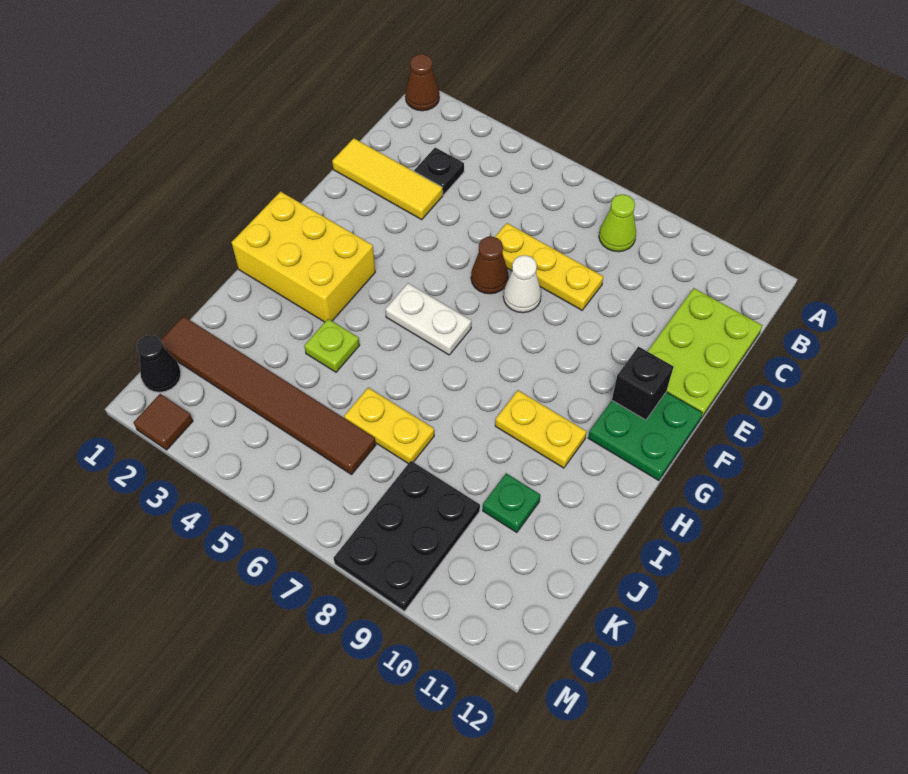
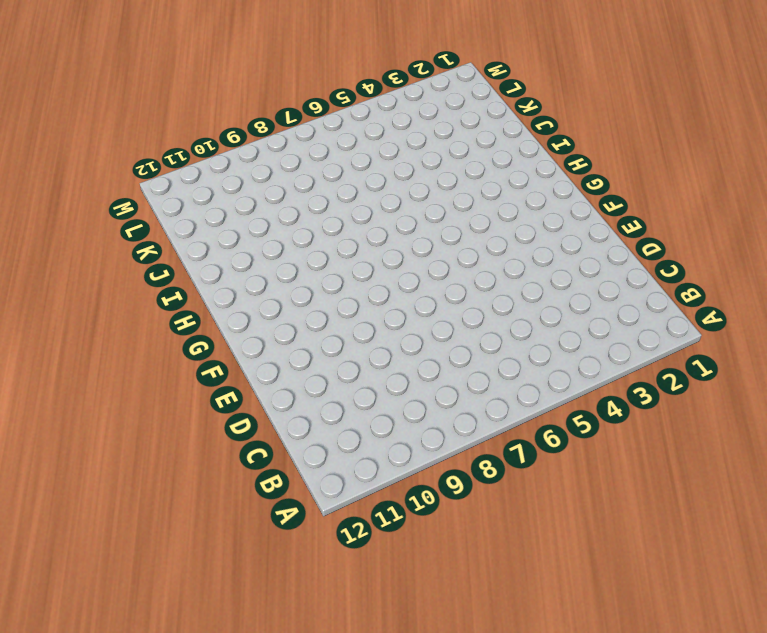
none -> brown 1x1 cone [405,54,439,111]
none -> lime 1x1 cone [599,194,636,252]
none -> black 1x1 plate [414,148,464,195]

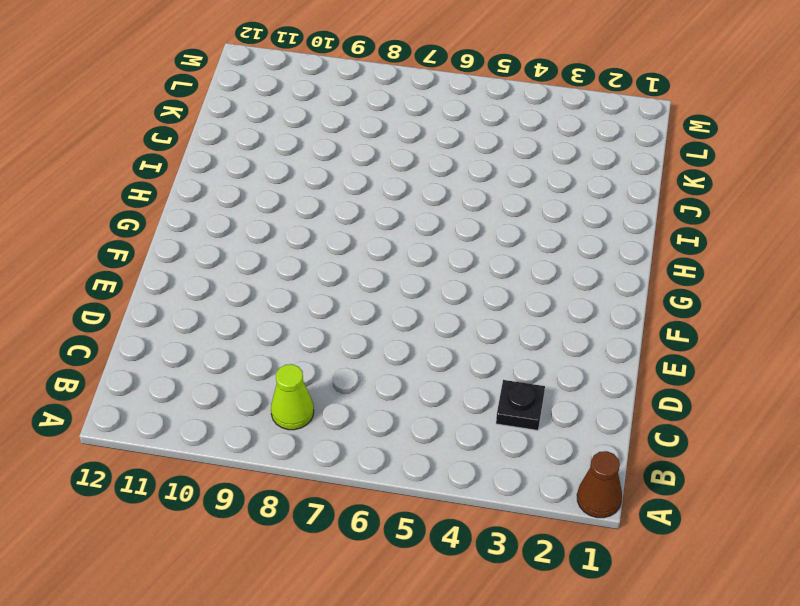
none -> lime 2x3 plate [648,288,762,418]
none -> yellow 1x3 tile [332,138,443,220]
none -> yellow 1x3 plate [495,223,603,310]

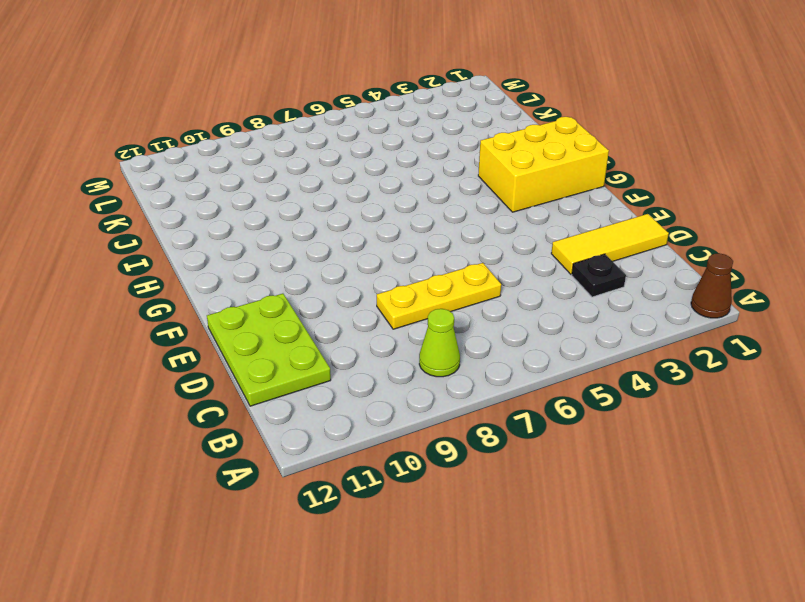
none -> brown 1x1 cone [471,236,508,294]
none -> white 1x1 cone [503,255,541,313]
none -> green 2x2 plate [588,392,702,481]

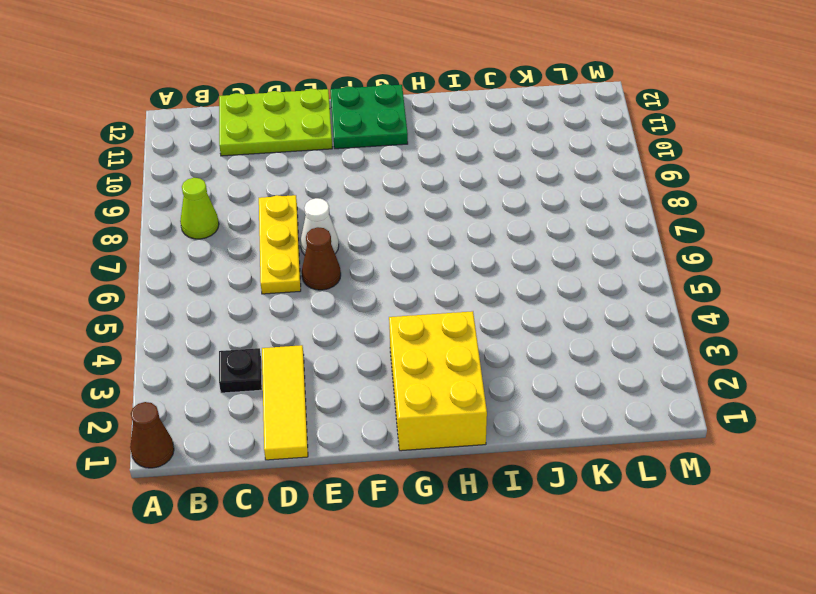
none -> white 1x2 plate [385,283,471,355]
none -> yellow 1x2 plate [495,390,587,468]
none -> lime 1x1 plate [304,319,360,372]

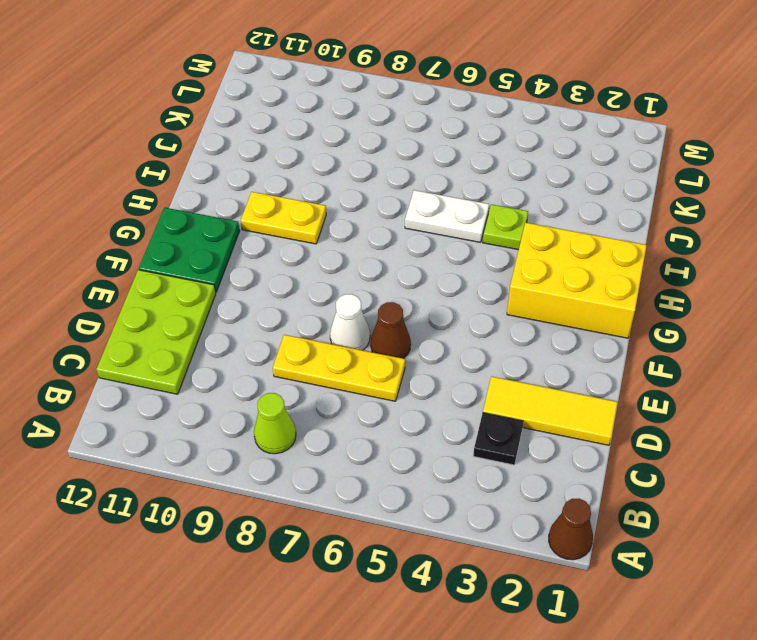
white 1x2 plate [405,190,489,242] -> white 1x2 plate moved to [385,283,471,355]
none -> yellow 1x2 plate [344,388,434,464]
none -> green 1x1 plate [483,473,540,533]
none -> brown 1x6 tile [161,316,376,475]

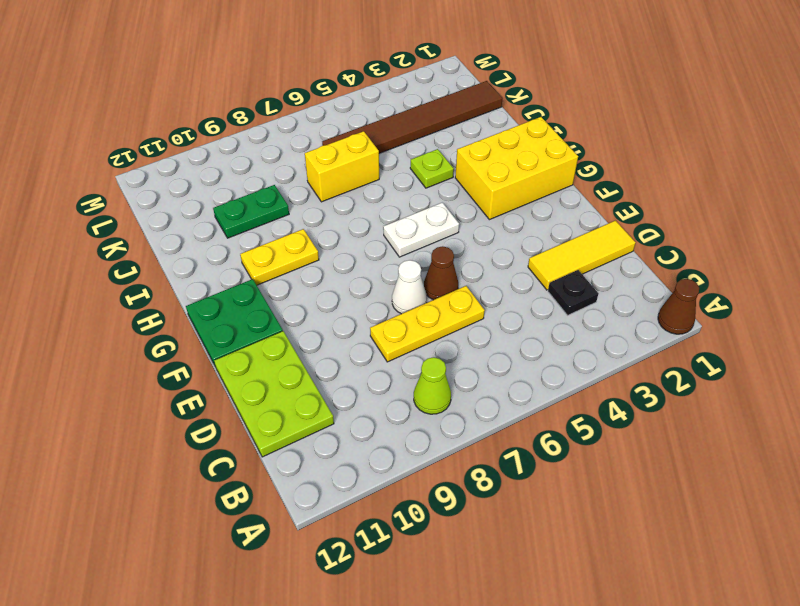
yellow 1x2 brick [305,131,379,202] -> yellow 1x2 plate [344,388,434,464]
green 1x2 plate [213,185,289,238] -> green 1x1 plate [483,473,540,533]
none -> black 2x3 plate [334,461,480,611]
none -> black 1x1 cone [137,335,181,392]
none -> brown 1x1 tile [134,394,193,450]

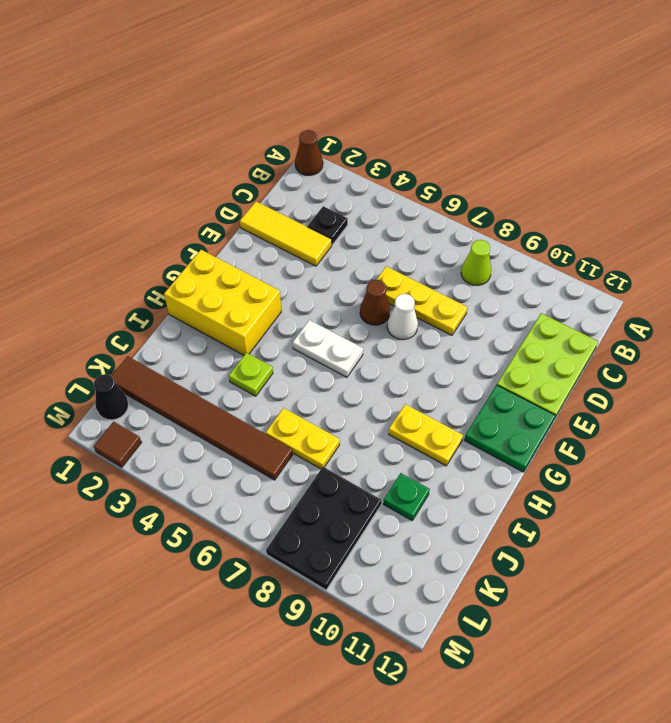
none -> black 1x1 brick [612,347,674,420]

